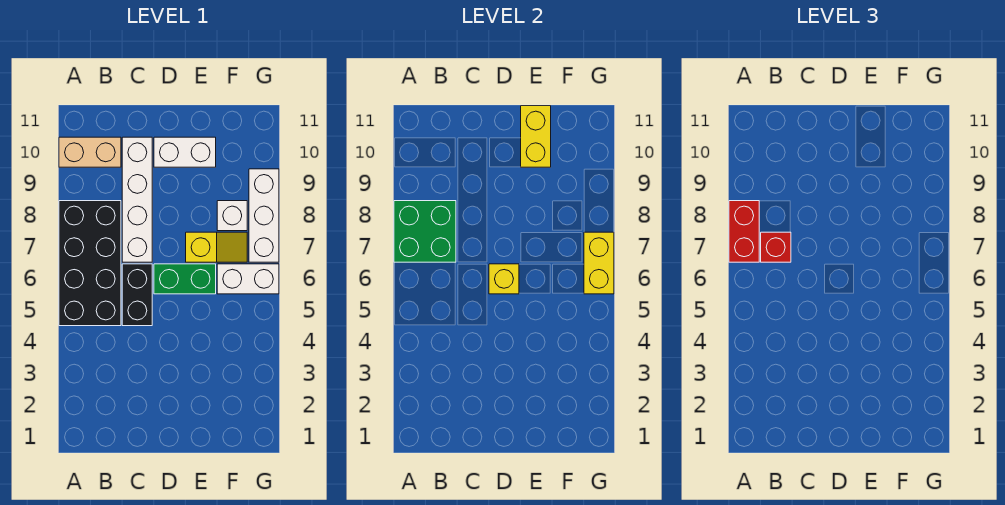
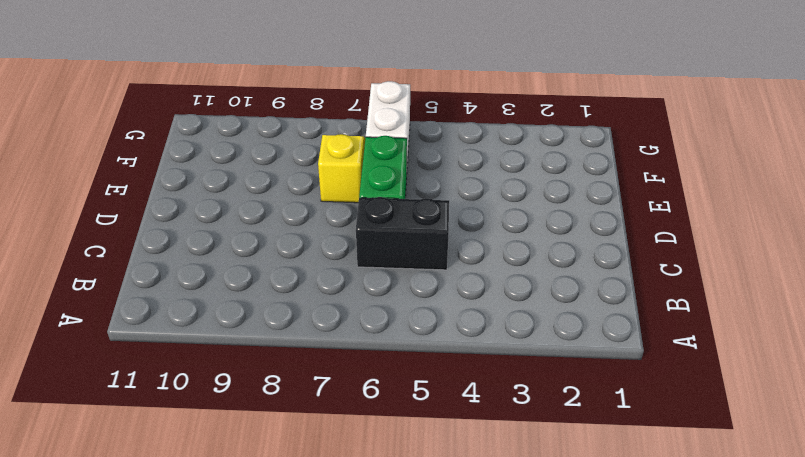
none -> black 2x4 brick [59,201,121,326]
none -> tan 1x2 brick [59,137,121,167]
none -> white 1x4 brick [122,137,152,262]

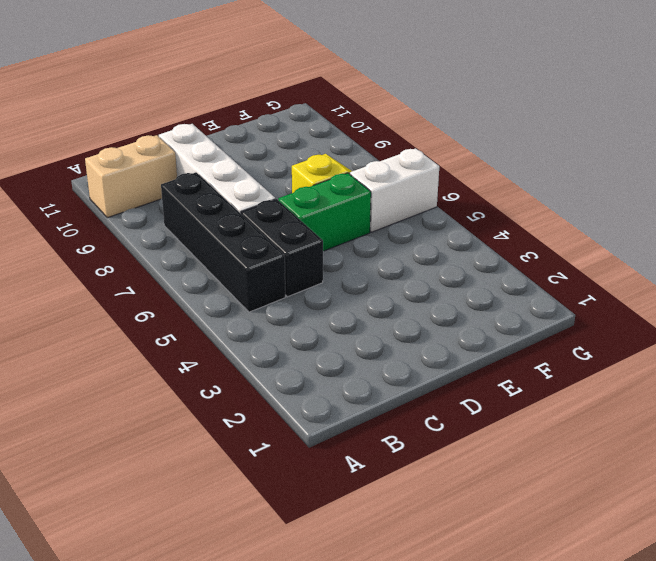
black 1x4 brick [161,172,285,312] -> black 2x4 brick [59,201,121,326]
none -> white 1x2 brick [154,137,216,167]
none -> white 1x1 brick [217,201,247,231]
none -> white 1x3 brick [249,169,279,262]

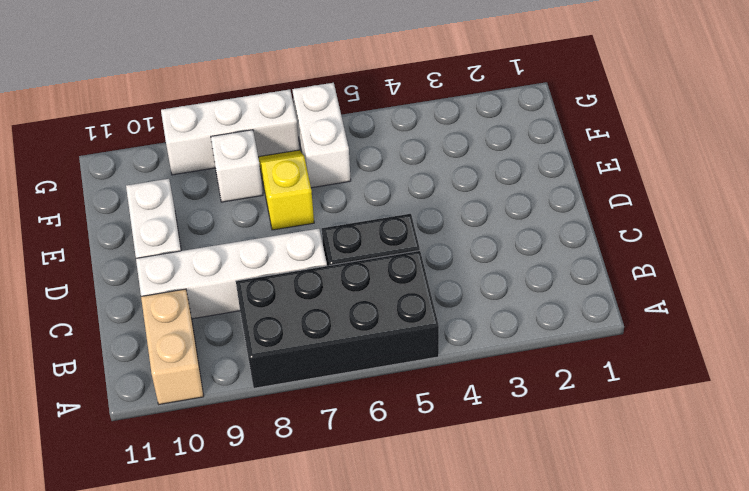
none -> green 1x2 brick [154,264,216,294]
none -> green 2x2 brick [394,201,456,262]
none -> yellow 1x1 brick [489,264,519,294]

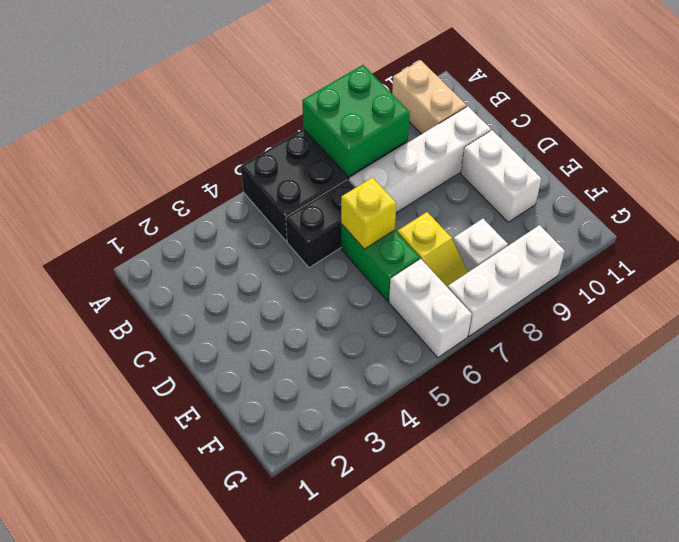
none -> yellow 1x2 brick [521,106,551,167]
none -> yellow 1x2 brick [584,232,614,294]
none -> red 1x2 brick [729,201,759,262]

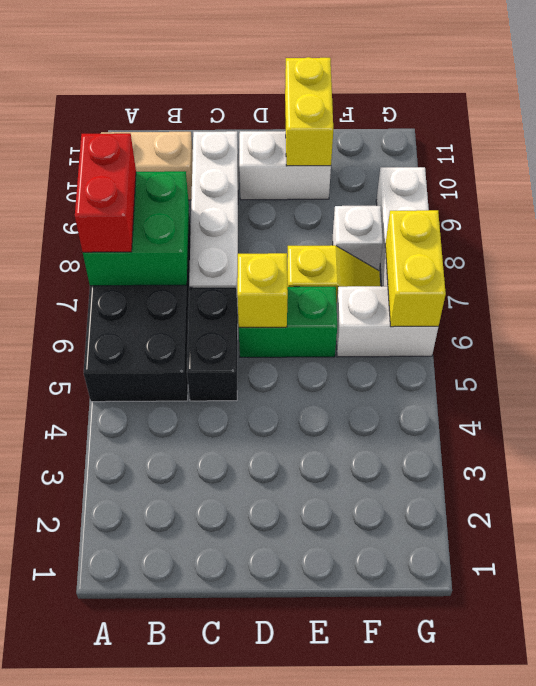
none -> red 1x1 brick [761,232,791,262]

